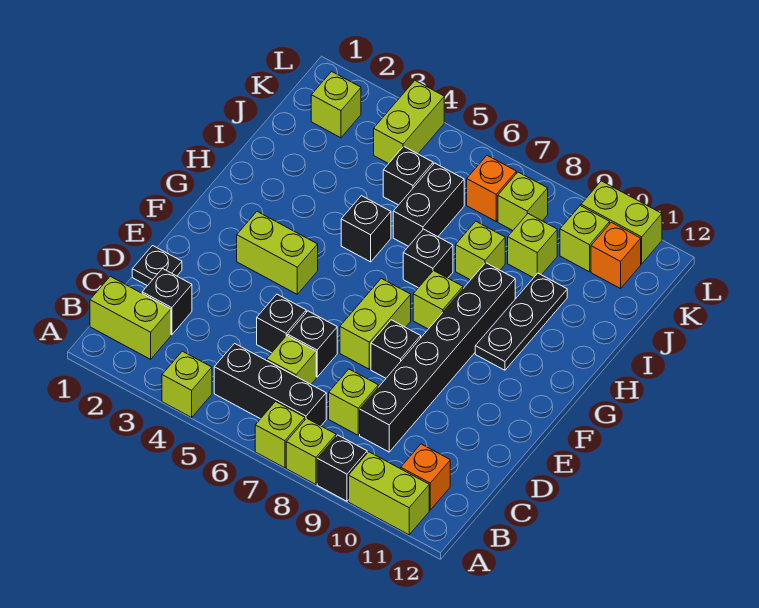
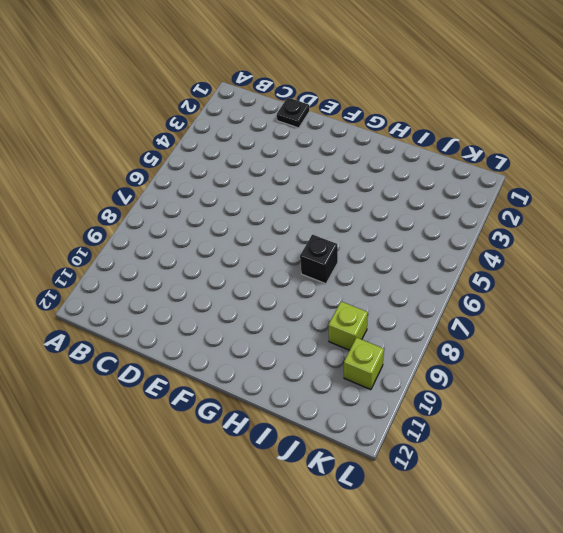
none -> lime 1x1 brick [162,351,212,417]
none -> lime 1x1 brick [255,402,305,468]
none -> lime 1x1 brick [286,418,336,485]
none -> black 1x1 brick [317,435,367,501]

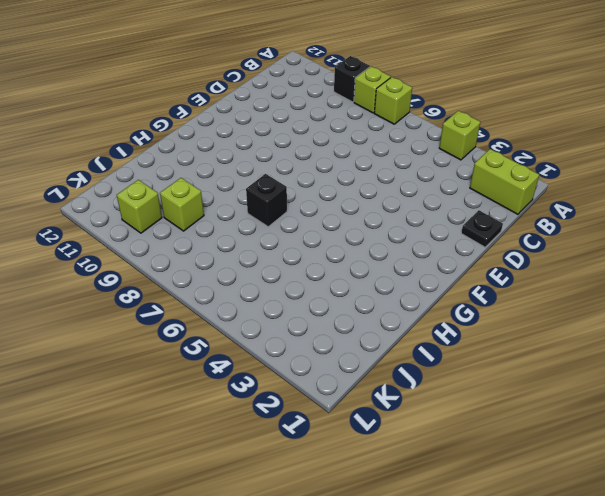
none -> lime 1x2 brick [349,452,429,535]
none -> black 1x3 brick [214,343,326,426]
none -> orange 1x1 brick [401,444,450,510]
none -> black 1x1 brick [142,269,192,335]

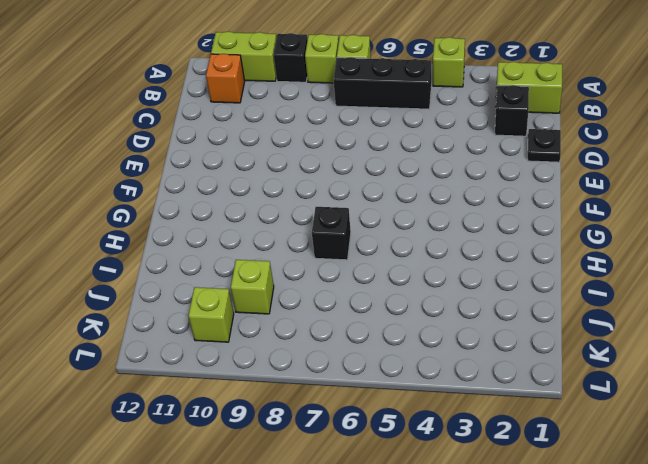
none -> lime 1x1 brick [267,336,316,384]
none -> lime 1x1 brick [329,369,378,435]
none -> black 1x6 brick [360,263,515,452]
none -> black 1x1 brick [257,294,306,353]

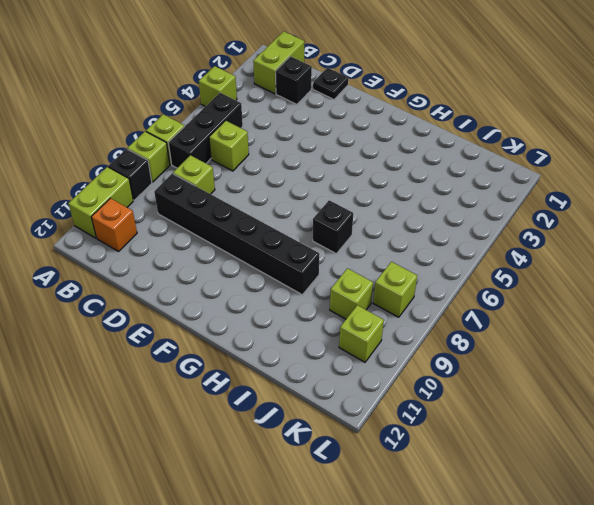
none -> black 1x1 brick [257,294,306,353]
none -> black 1x1 brick [288,311,337,377]
none -> lime 1x2 brick [340,278,411,369]
none -> black 1x1 brick [371,320,421,378]

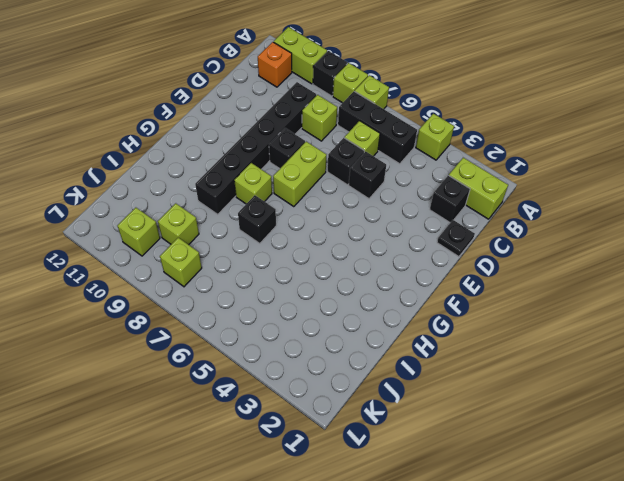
none -> lime 1x2 brick [237,212,318,294]
none -> black 1x3 plate [475,273,567,370]
none -> black 1x1 brick [341,196,391,262]
none -> black 1x2 brick [393,163,464,246]

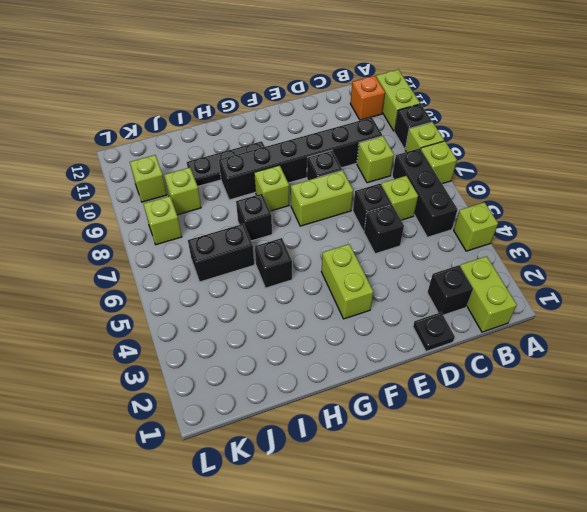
none -> lime 1x1 brick [456,221,505,280]
none -> black 1x1 brick [383,146,433,205]
none -> lime 1x1 brick [311,72,361,138]
none -> lime 1x2 brick [374,81,444,164]

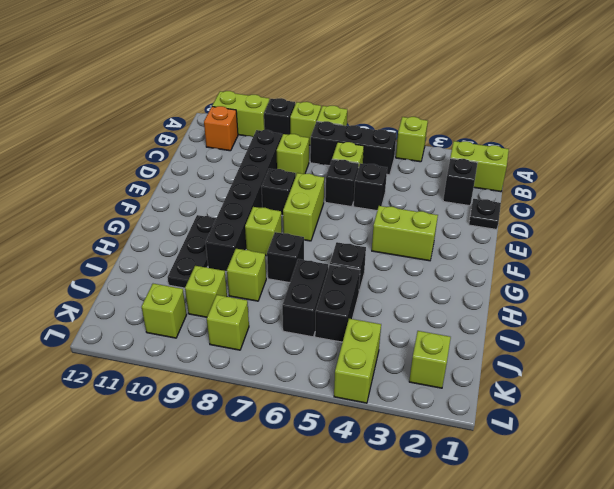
black 1x2 brick [315,265,360,342] -> black 1x1 brick [383,146,433,205]
none -> orange 1x1 brick [467,155,516,221]
none -> orange 1x1 brick [591,222,641,289]
none -> lime 1x2 brick [581,181,662,264]

